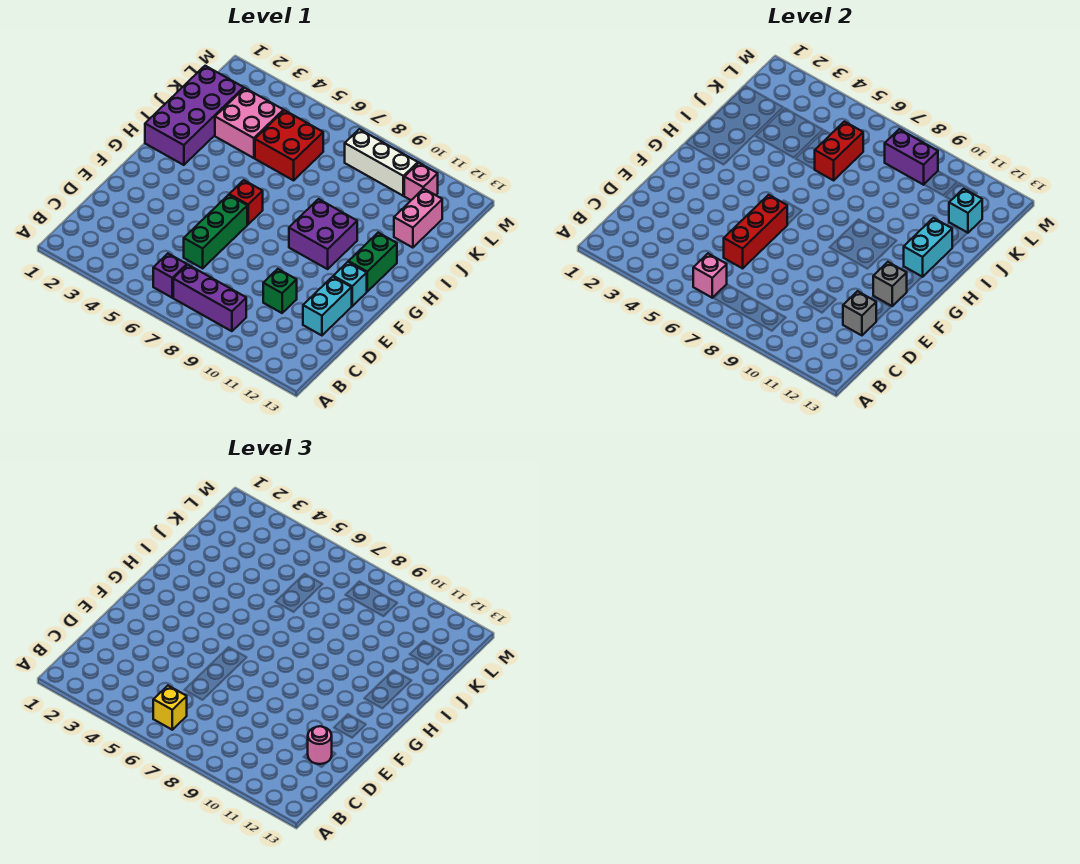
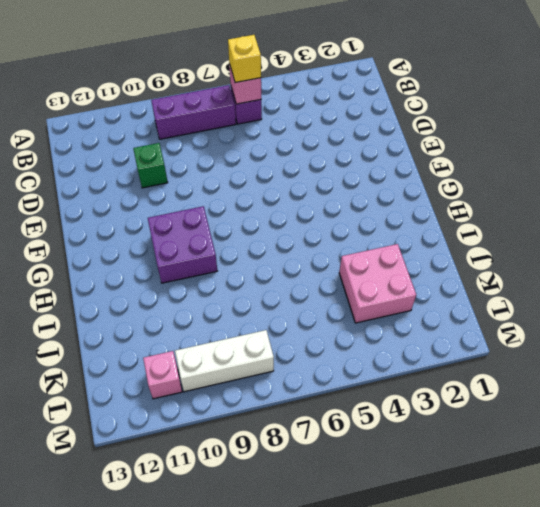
none -> green 1x3 brick [184,195,247,268]
none -> cyan 1x2 brick [303,277,352,335]
none -> cyan 1x1 brick [333,262,367,306]

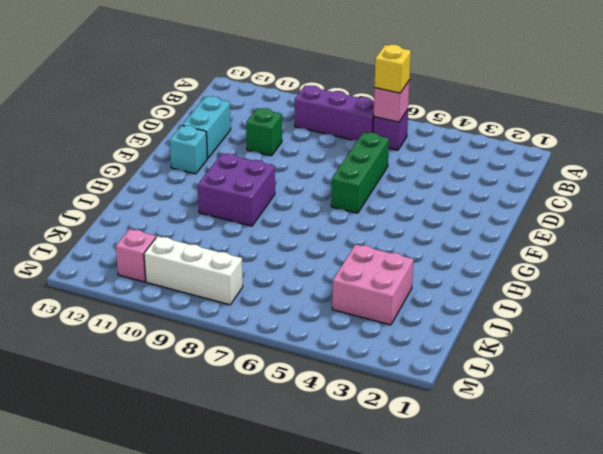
none -> red 1x1 brick [229,180,263,224]
none -> green 1x2 brick [349,233,397,291]
none -> purple 2x4 brick [145,66,244,165]

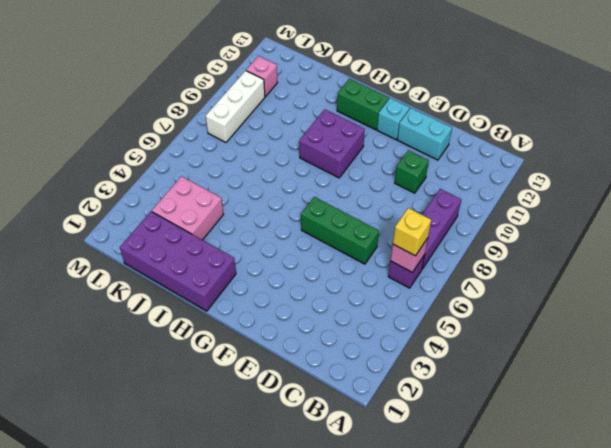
none -> red 1x1 brick [229,180,263,224]
none -> red 2x2 brick [255,110,323,180]
none -> pink 1x2 brick [394,189,442,248]

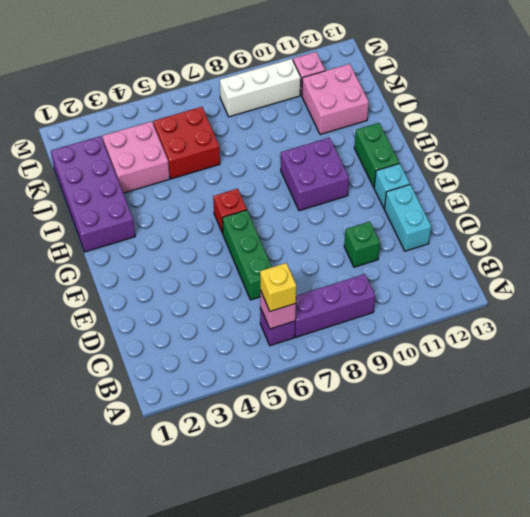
pink 2x2 brick [302,64,369,135] -> pink 1x2 brick [394,189,442,248]
none -> red 1x3 brick [724,195,787,268]
none -> grey 1x1 brick [843,291,876,335]
none -> grey 1x1 brick [873,262,907,306]

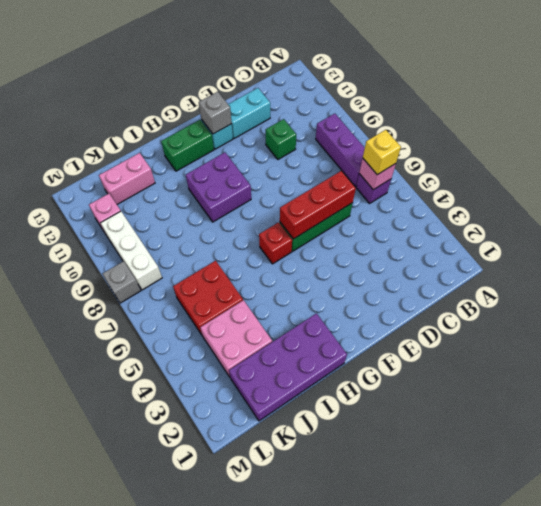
grey 1x1 brick [103,261,141,303] -> grey 1x1 brick moved to [843,291,876,335]
none -> cyan 1x2 brick [904,218,952,277]
none -> red 1x2 brick [814,122,863,180]
none -> cyan 1x1 brick [949,189,982,233]

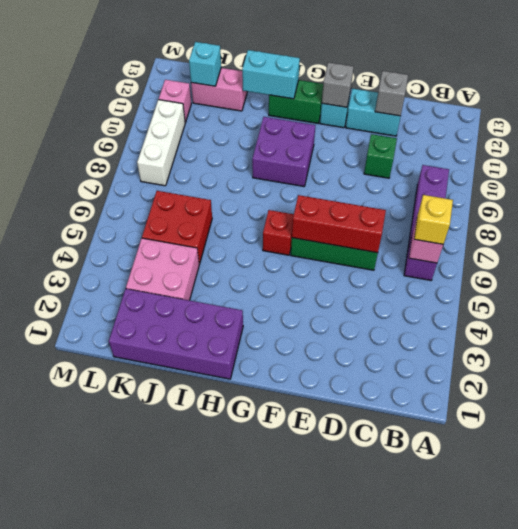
none -> red 1x2 brick [814,122,863,180]
none -> purple 1x2 brick [885,129,938,185]
none -> pink 1x1 round brick [308,726,332,764]

